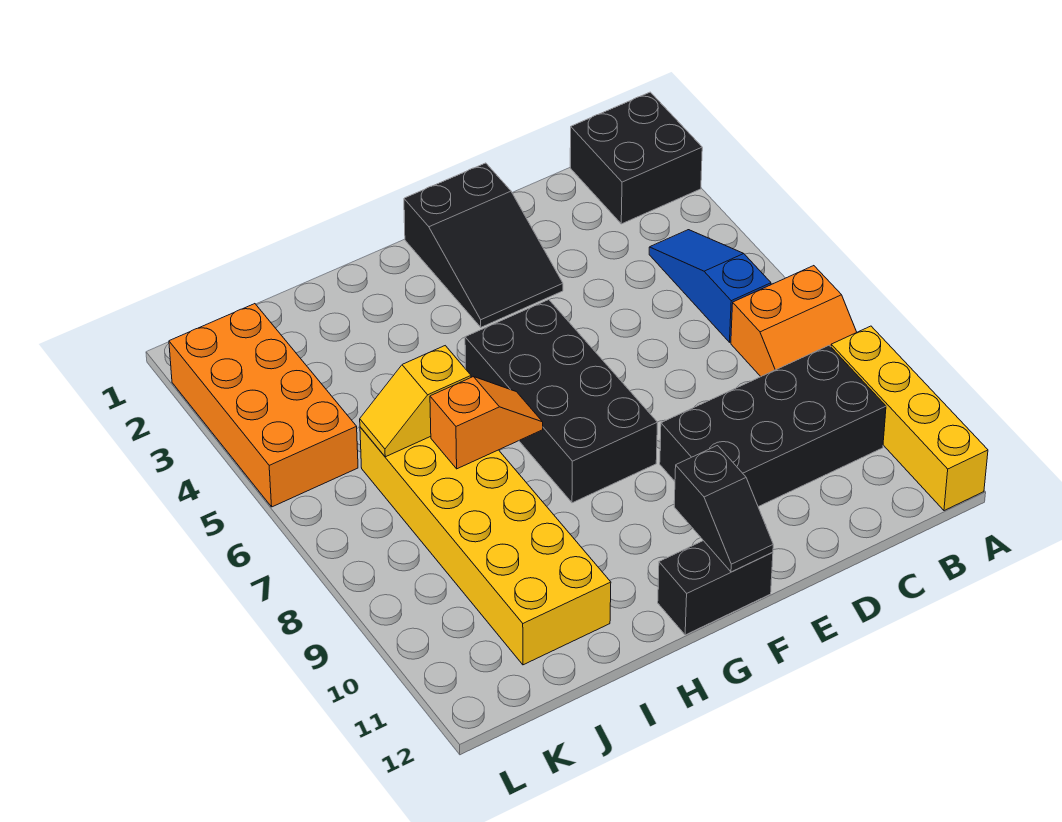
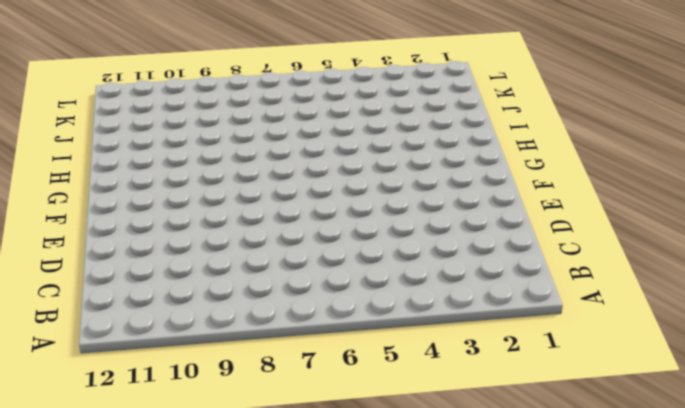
none -> black 2x2 brick [570,92,702,224]
none -> orange 2x2 slope [731,266,857,377]
none -> yellow 1x4 brick [831,326,988,511]

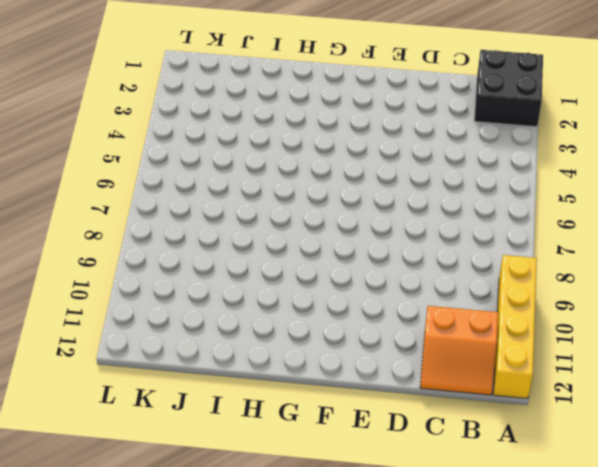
orange 2x2 slope [420,306,498,395] -> orange 2x2 slope moved to [731,266,857,377]
none -> blue 1x3 slope [649,230,771,342]
none -> black 2x4 brick [660,345,886,507]
none -> black 2x3 slope [404,163,563,327]

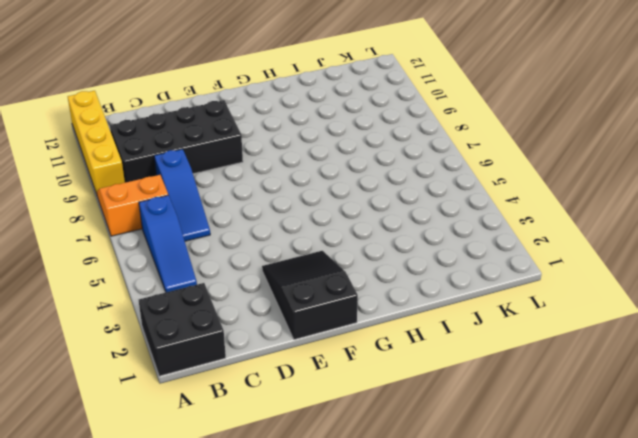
blue 1x3 slope [154,149,210,241] -> none
none -> black 2x4 brick [465,300,657,503]
none -> black 1x2 brick [658,541,773,635]
none -> yellow 2x6 brick [360,427,611,665]

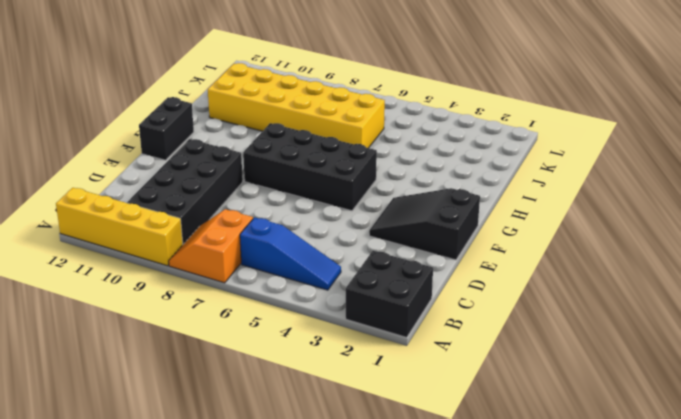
none -> orange 2x4 brick [169,304,358,507]
none -> black 1x2 slope [674,446,773,572]
none -> orange 1x2 slope [430,377,543,469]

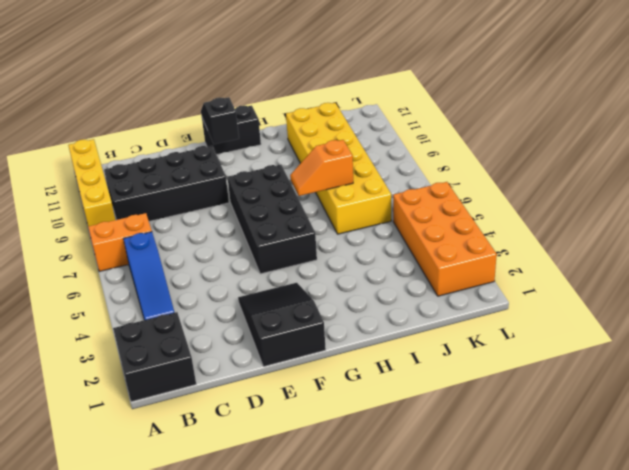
none -> yellow 1x2 slope [360,346,471,457]

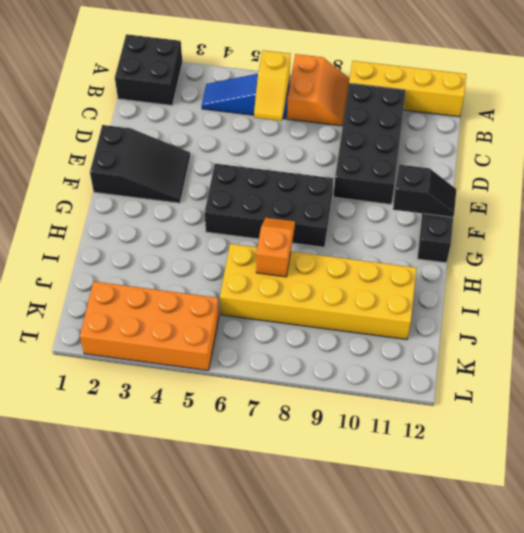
yellow 1x2 slope [254,50,291,121] -> yellow 1x2 slope moved to [360,346,471,457]

